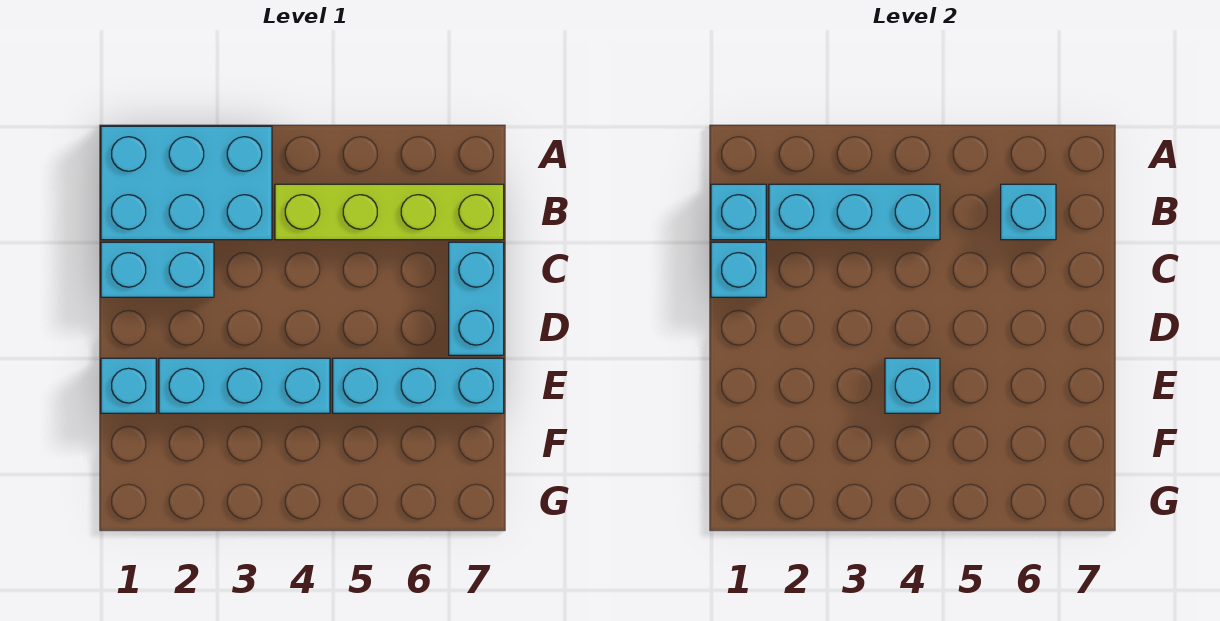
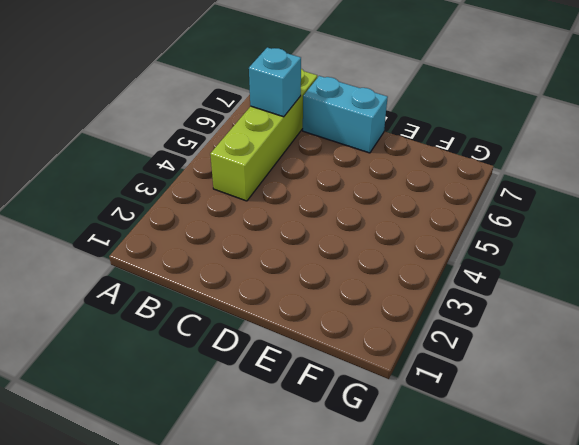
none -> cyan 2x3 brick [101,126,272,240]
none -> cyan 1x2 brick [101,242,214,297]
none -> cyan 1x1 brick [101,358,156,413]

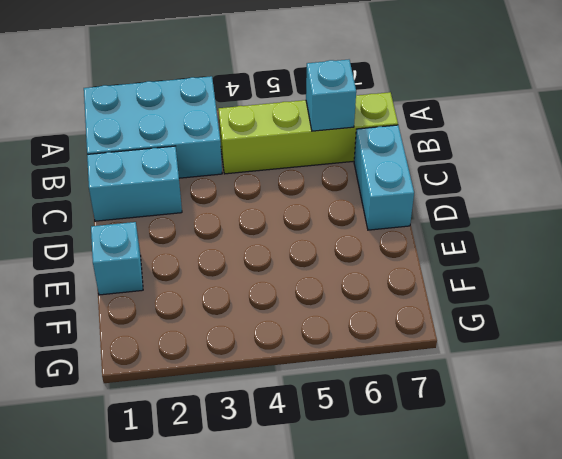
none -> cyan 1x3 brick [159,358,330,413]
none -> cyan 1x3 brick [333,358,504,413]
none -> cyan 1x1 brick [711,184,766,240]

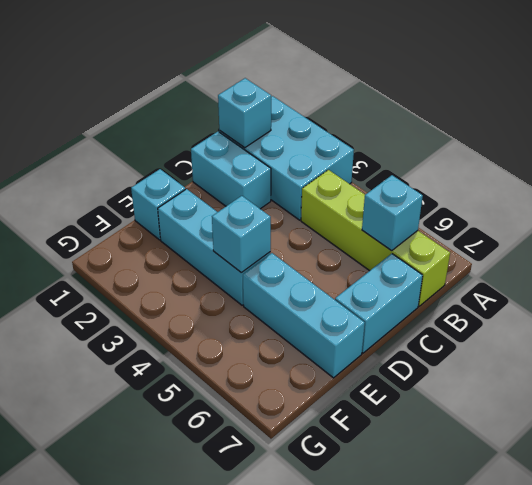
none -> cyan 1x3 brick [769,184,940,240]
none -> cyan 1x1 brick [711,242,766,297]

